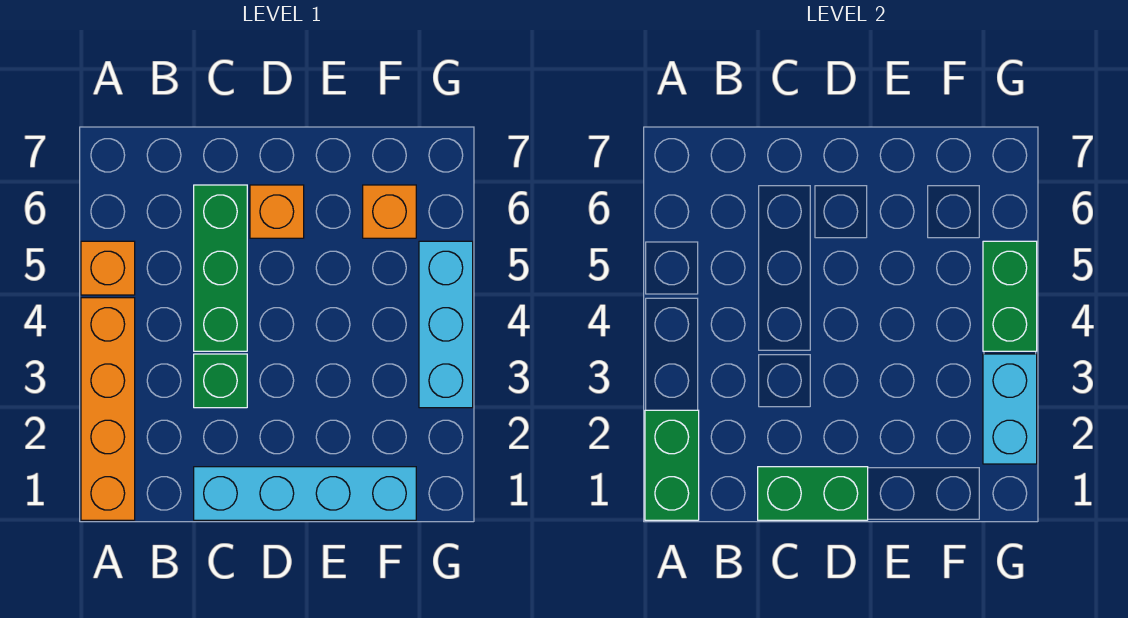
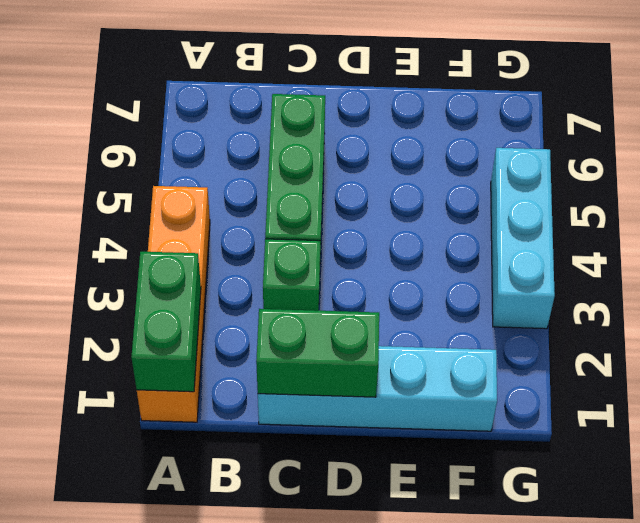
none -> orange 1x1 brick [81,241,135,295]
none -> orange 1x1 brick [250,185,304,238]
none -> orange 1x1 brick [363,185,416,238]

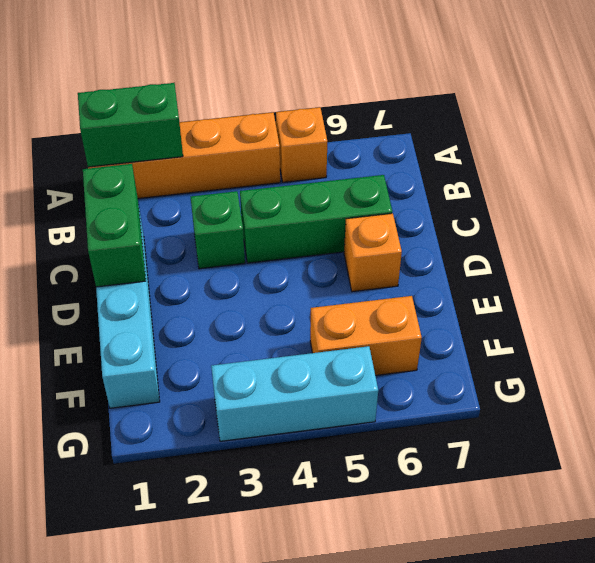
orange 1x2 brick [310,296,422,375] -> orange 1x1 brick [363,185,416,238]
none -> cyan 1x2 brick [983,354,1037,464]
none -> green 1x2 brick [983,241,1037,351]

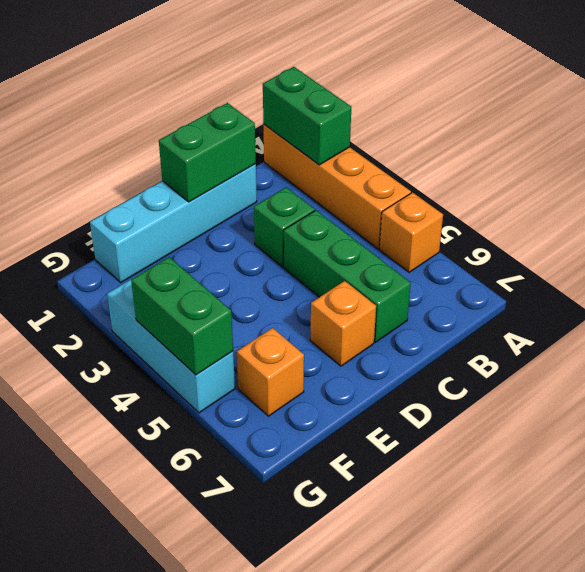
none -> cyan 1x2 brick [983,354,1037,464]

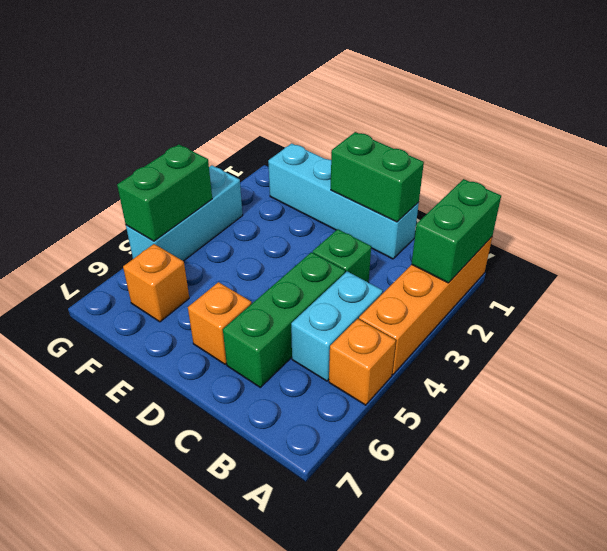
cyan 1x2 brick [291,271,383,381] -> cyan 1x2 brick moved to [983,354,1037,464]

